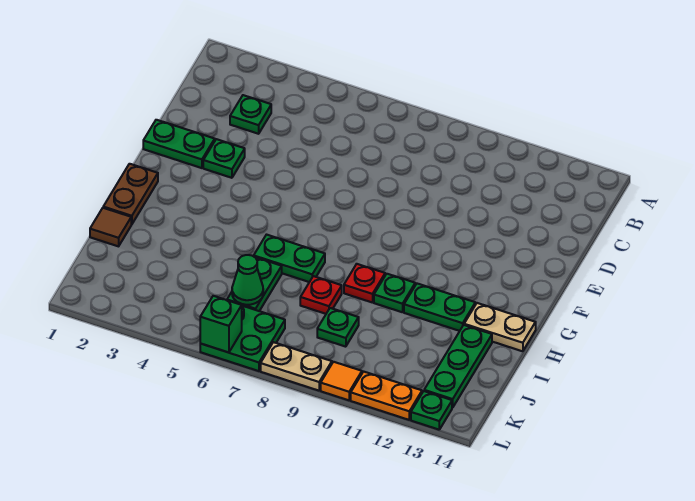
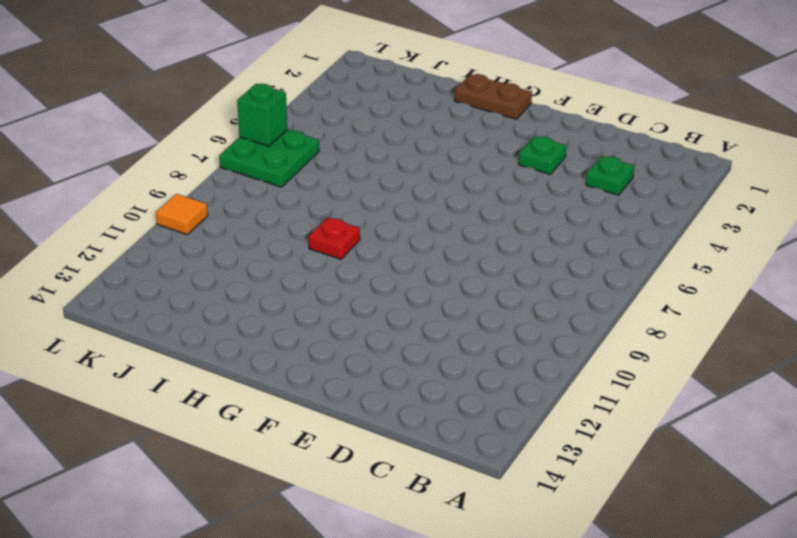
none -> green 1x2 plate [143,120,215,168]
none -> green 1x2 plate [254,235,325,282]
none -> green 1x1 plate [374,274,415,312]

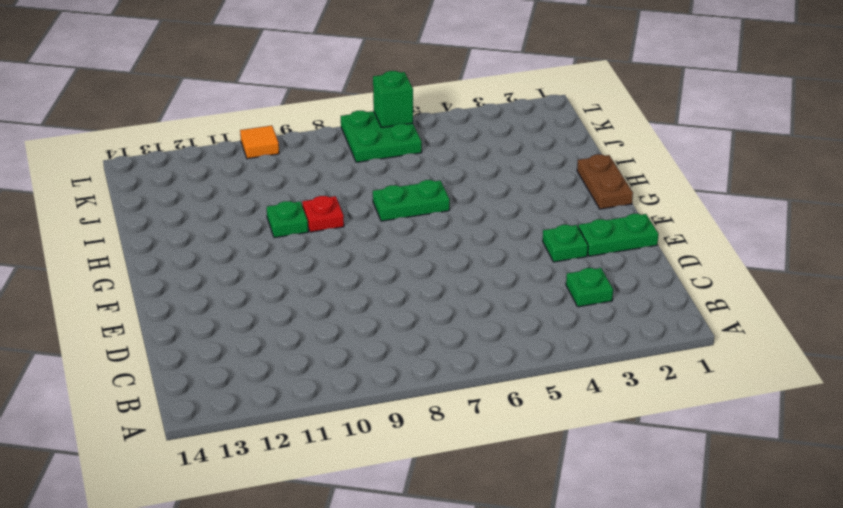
none -> green 1x2 plate [404,284,475,331]
none -> tan 1x2 plate [464,303,536,351]
none -> brown 1x1 tile [90,208,131,246]

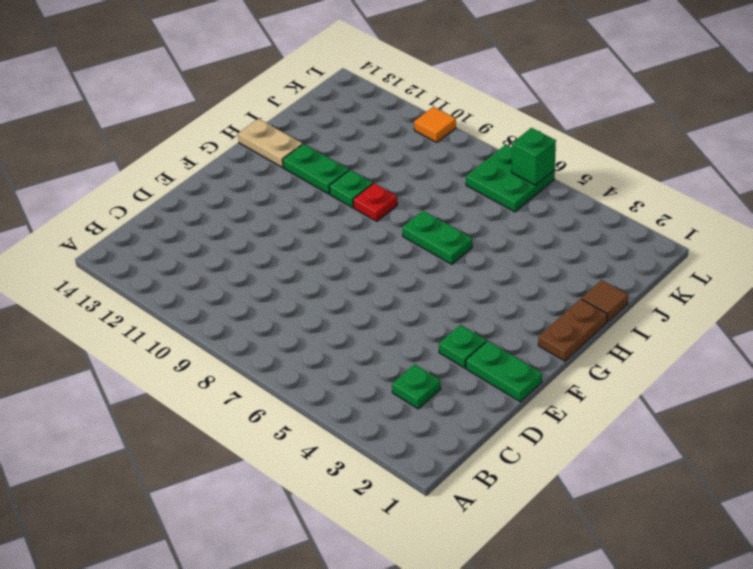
none -> green 1x2 plate [227,257,282,311]
none -> red 1x1 plate [300,276,342,314]
none -> green 1x3 plate [424,325,492,408]

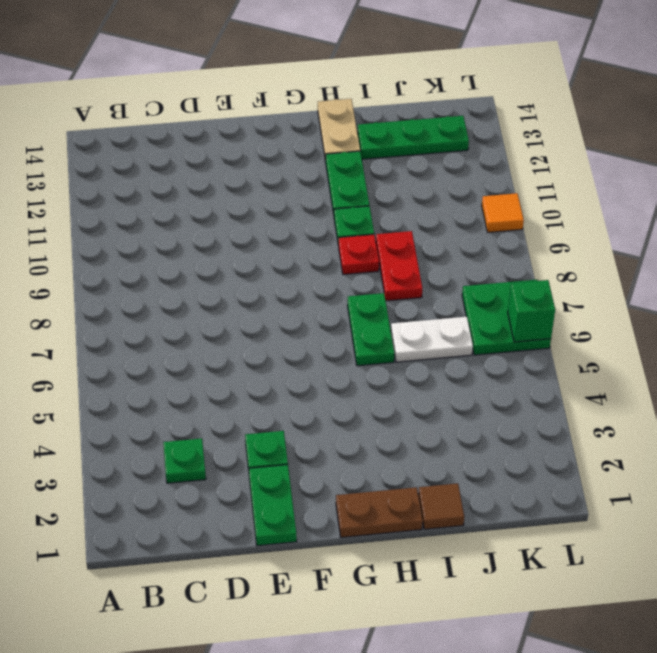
white 1x2 plate [391,317,473,362] -> green 1x2 plate [227,257,282,311]
red 1x2 plate [376,231,422,301] -> red 1x1 plate [300,276,342,314]
none -> green 1x1 plate [317,308,359,347]
none -> tan 1x2 plate [261,342,332,391]
none -> orange 1x2 plate [351,372,422,420]

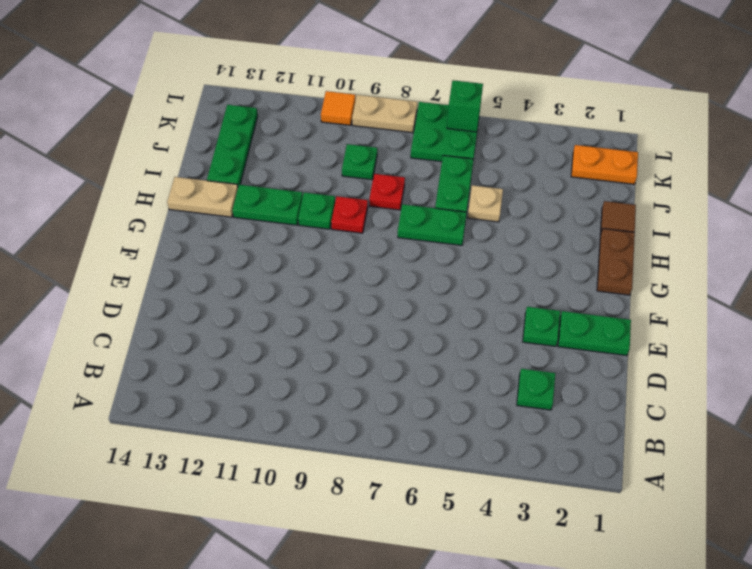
tan 1x1 plate [468,185,503,222] -> none
orange 1x2 plate [571,145,638,184] -> orange 1x2 plate moved to [351,372,422,420]
none -> green 1x1 plate [411,391,452,430]
none -> green 1x1 cone [232,255,263,305]

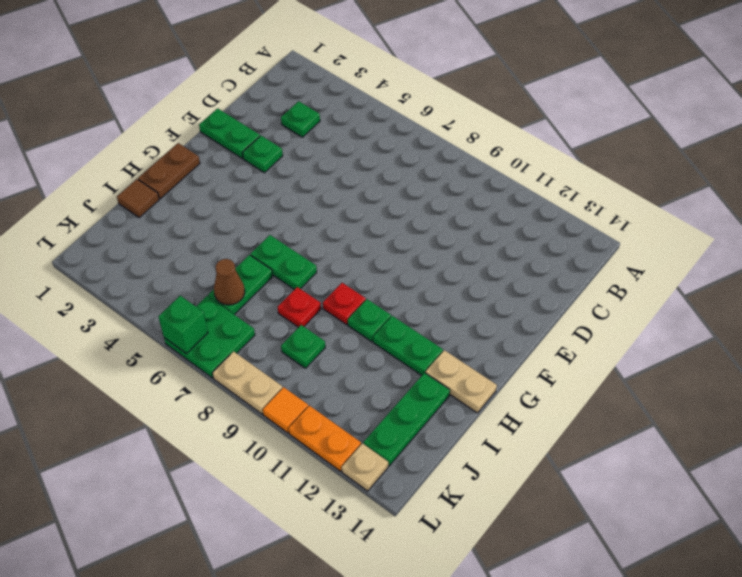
brown 1x1 cone [214,259,245,305] -> green 1x1 cone [232,255,263,305]
tan 1x1 plate [342,443,388,491] -> green 1x1 plate [411,391,452,430]

